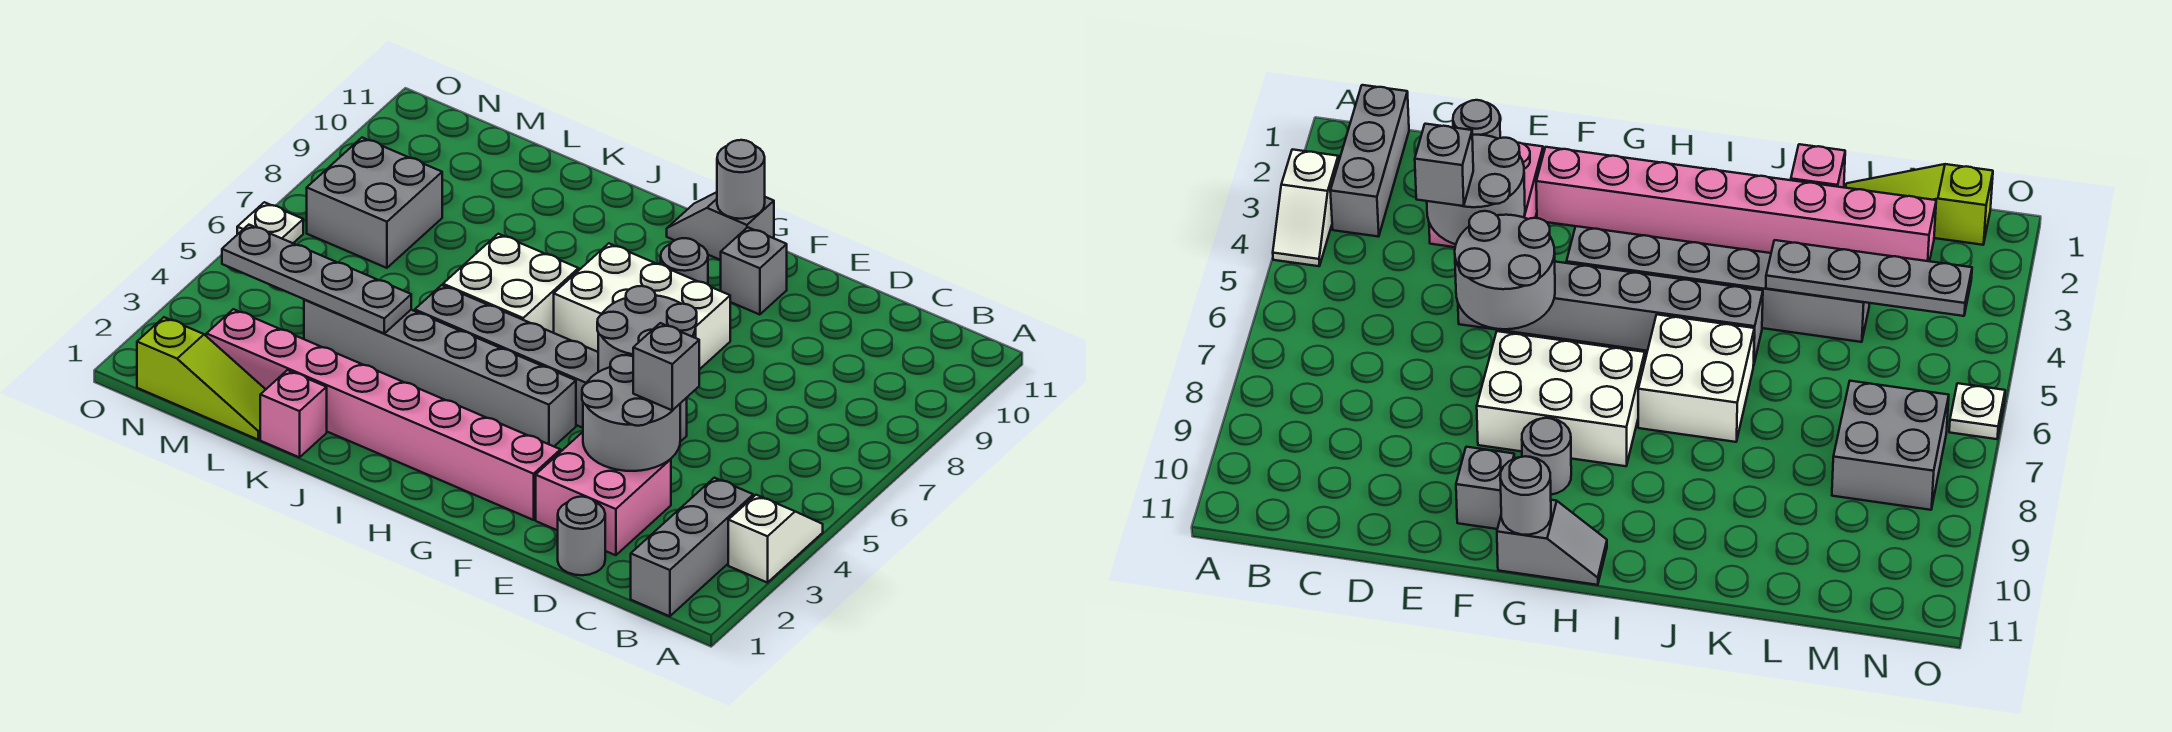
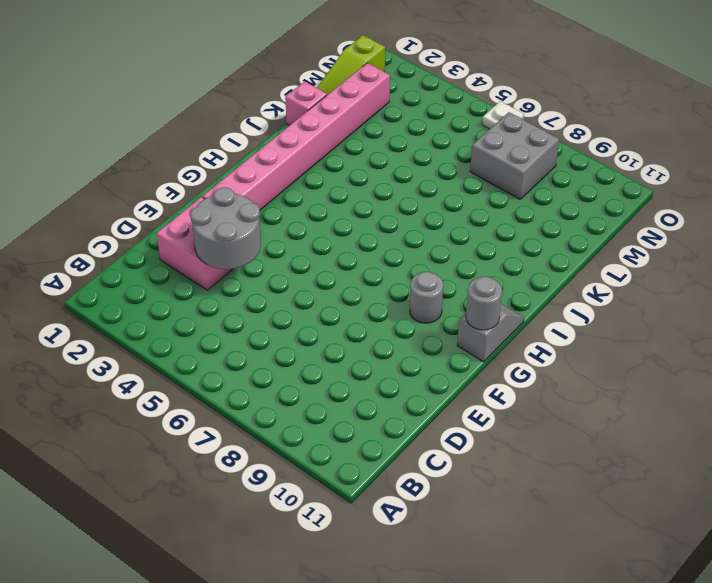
none -> white 1x2 slope [728,495,823,583]
none -> grey 1x3 brick [631,478,753,616]
none -> grey 1x1 round brick [558,497,605,575]

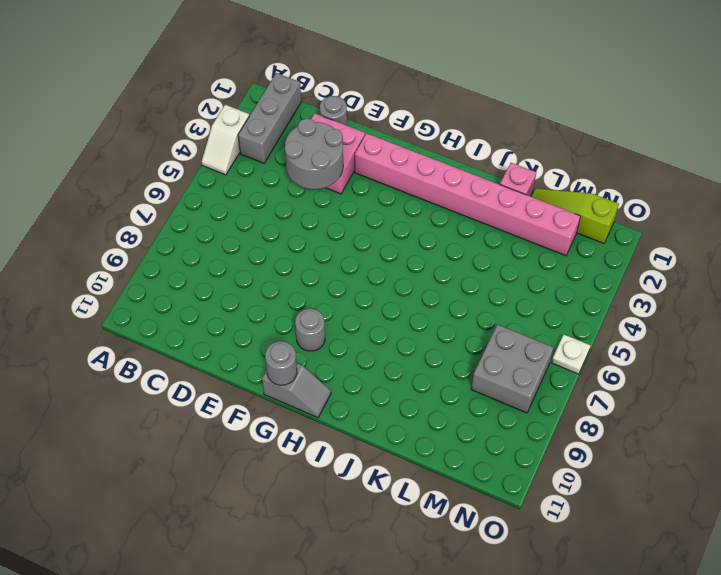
none -> grey 1x6 brick [415,285,687,442]
none -> white 2x3 brick [554,243,730,370]
none -> grey 1x1 brick [721,227,787,315]

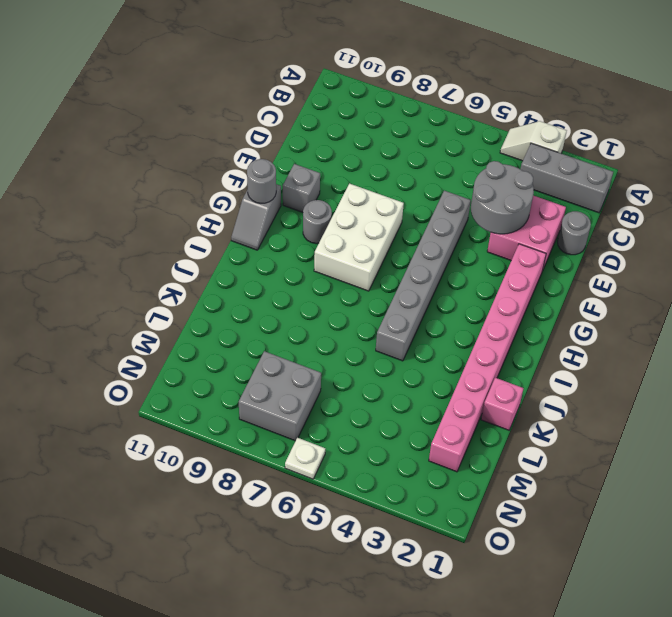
none -> grey 1x6 brick [304,300,576,446]
none -> white 2x2 brick [443,234,579,333]
none -> lime 1x3 slope [137,317,266,440]

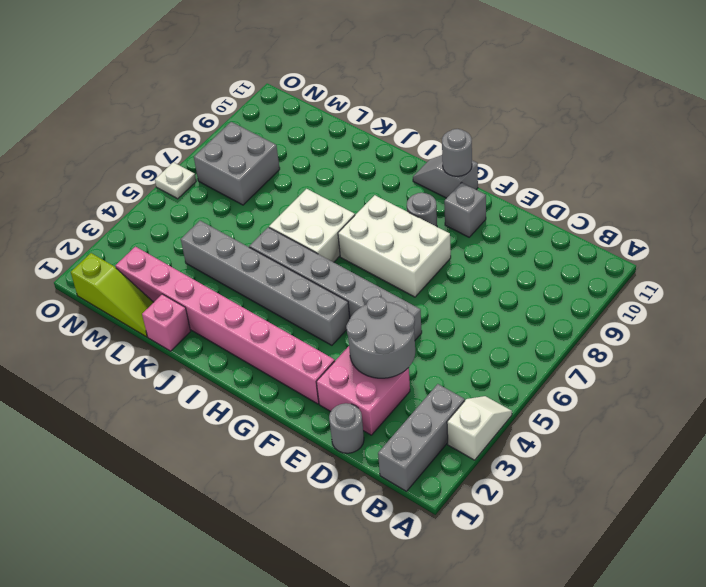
none -> grey 2x2 round brick [597,286,697,372]
none -> grey 1x4 plate [222,225,411,333]
none -> grey 1x1 brick [633,323,699,410]

